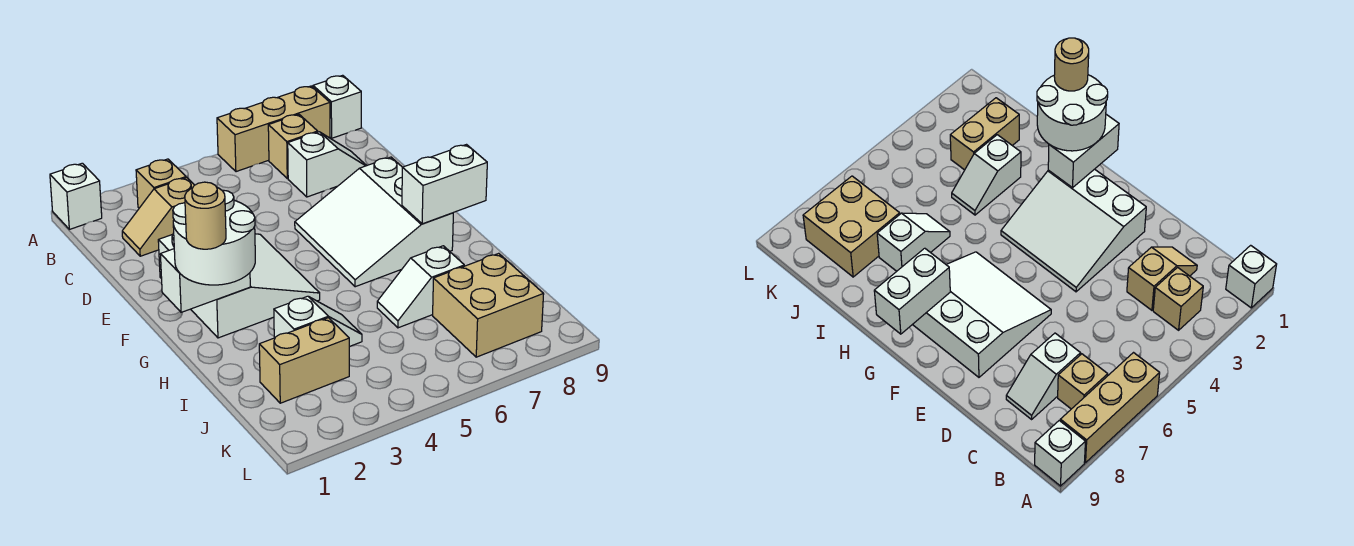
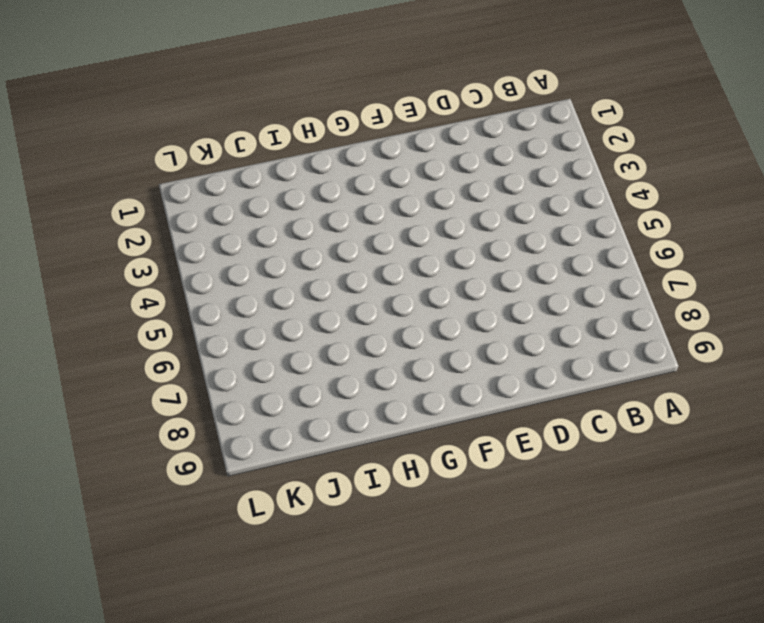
none -> white 1x1 brick [50,163,102,229]
none -> tan 1x3 brick [217,86,330,172]
none -> white 1x1 brick [313,75,361,138]

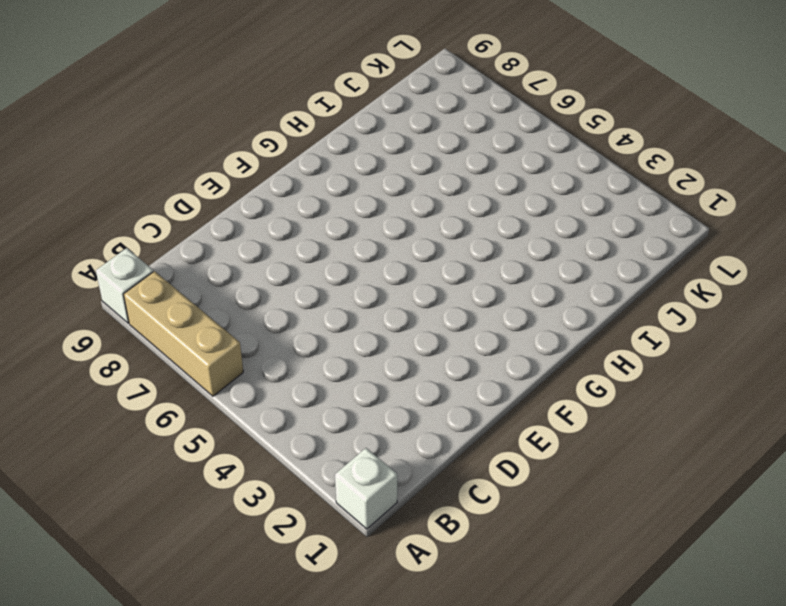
none -> tan 1x1 brick [136,159,186,208]
none -> tan 1x1 brick [268,114,318,179]
none -> tan 1x2 slope [122,177,194,256]

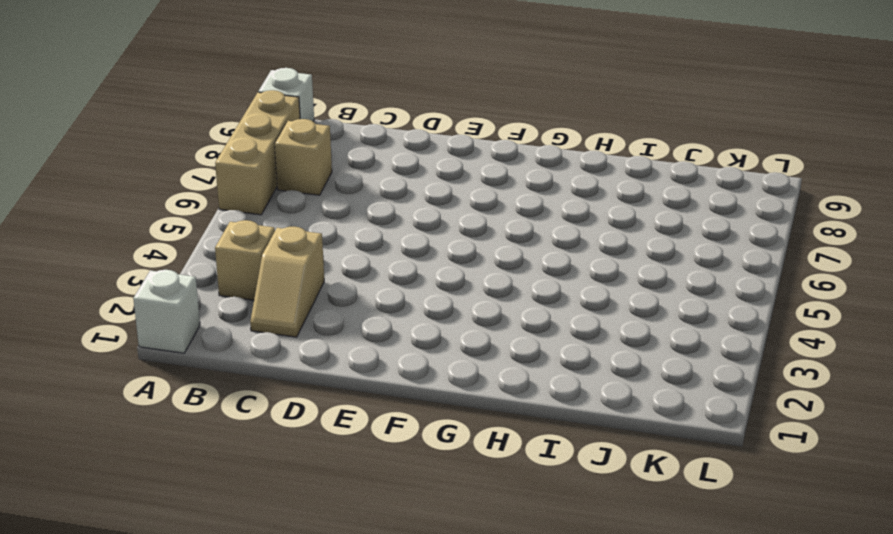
none -> white 1x2 slope [288,132,367,197]
none -> white 3x3 slope [158,233,320,338]
none -> white 3x3 slope [295,157,453,287]

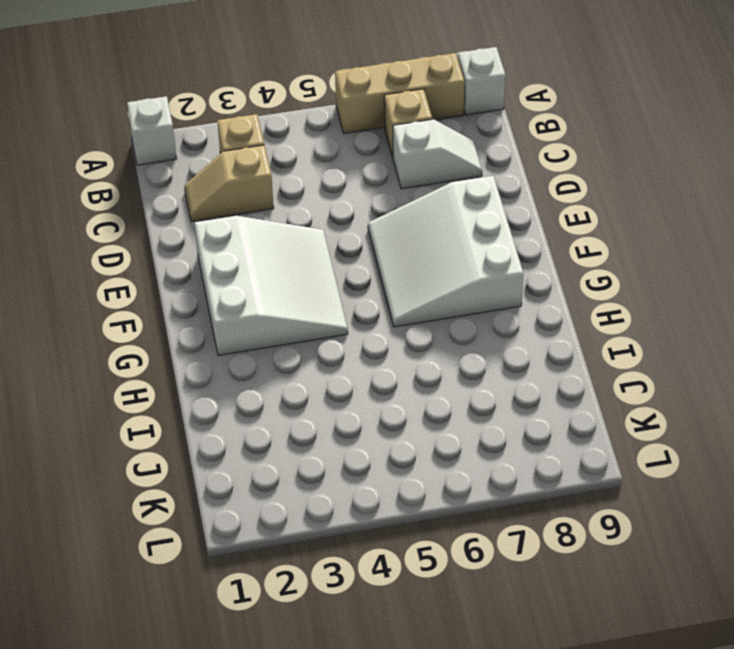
none -> white 1x2 slope [274,296,362,347]
none -> white 1x2 slope [377,246,464,328]
none -> tan 1x2 brick [259,318,349,403]

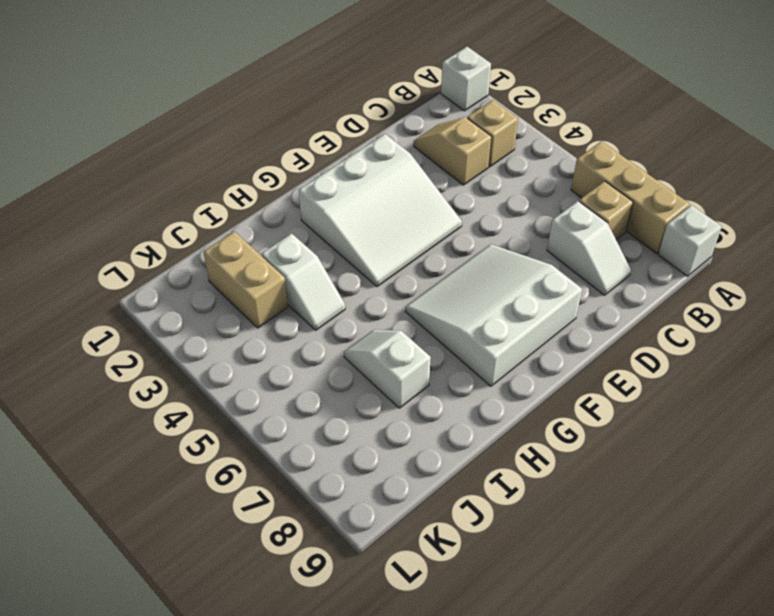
none -> tan 2x2 brick [433,253,544,357]
none -> white 1x2 brick [160,249,250,312]
none -> white 1x2 brick [402,145,487,224]

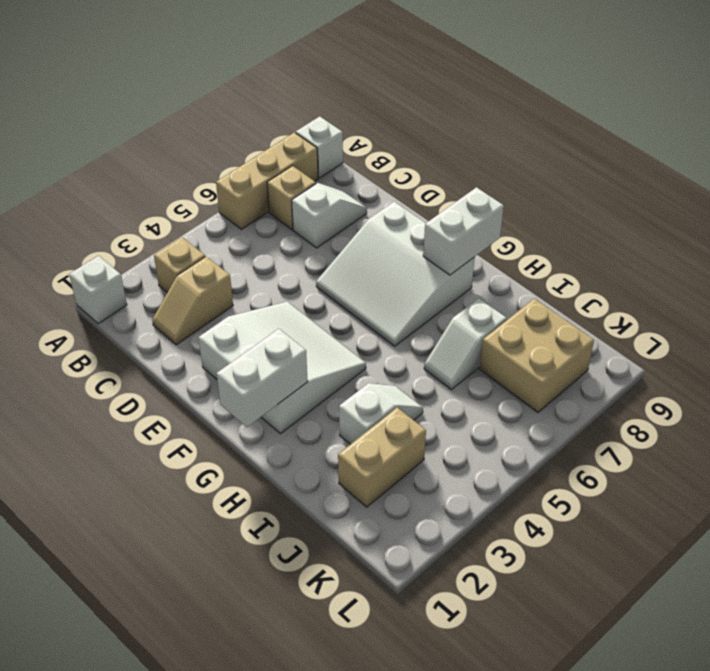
none -> white 2x2 round brick [173,190,255,285]
none -> tan 1x1 round brick [185,182,226,249]

